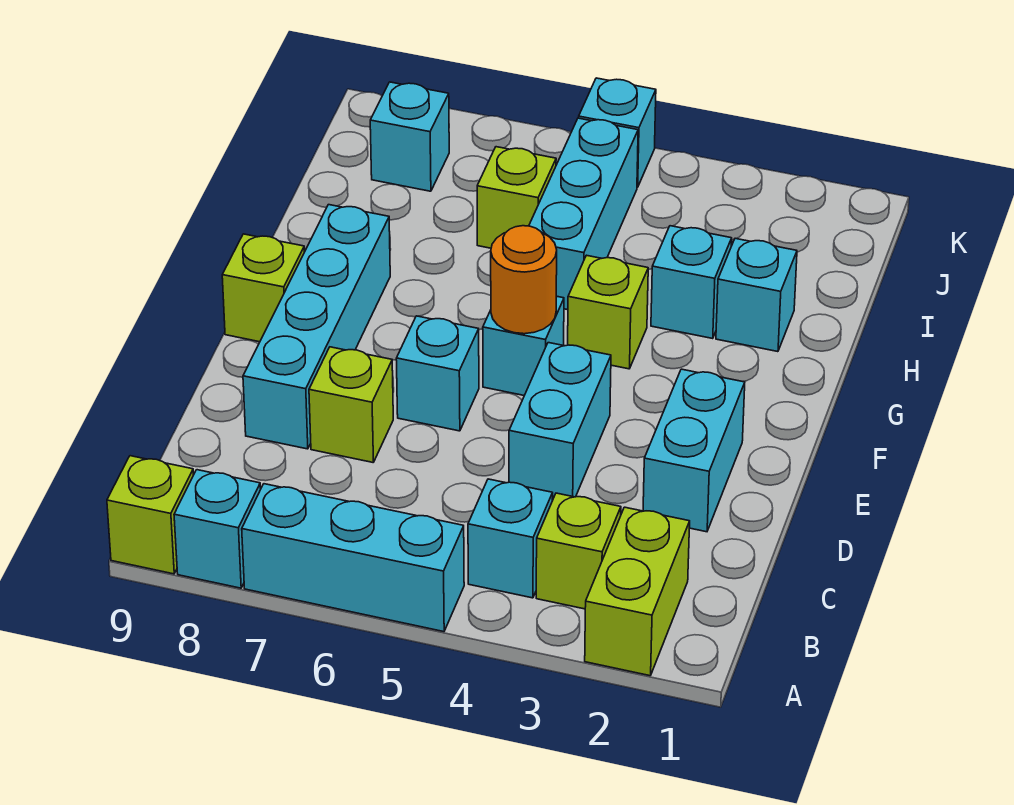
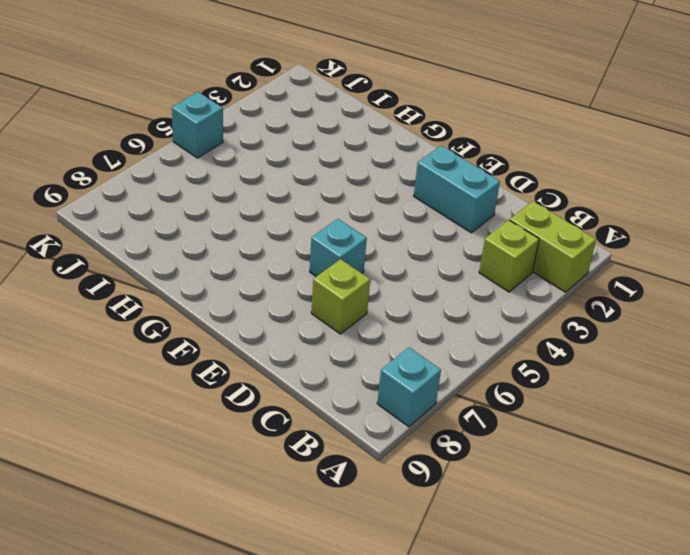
none -> cyan 1x3 brick [242,484,464,632]
none -> lime 1x1 brick [107,456,193,574]
none -> cyan 1x1 brick [468,479,553,598]

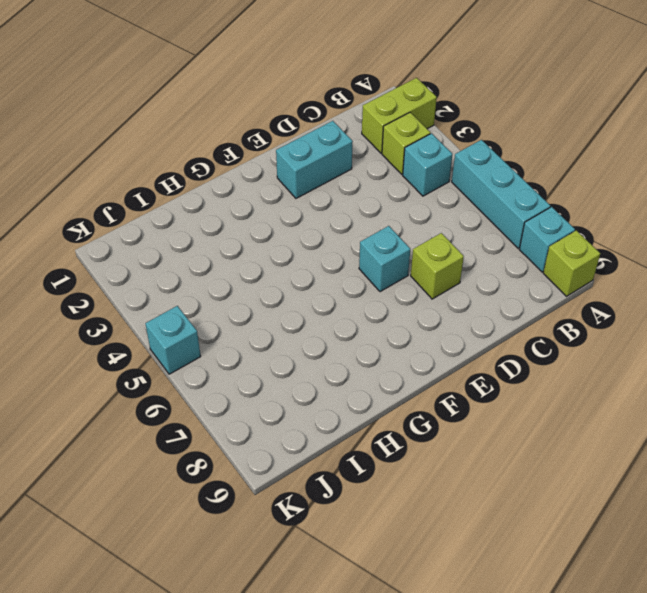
none -> cyan 1x2 brick [509,343,611,500]
none -> cyan 1x4 brick [243,205,390,449]
none -> cyan 1x1 brick [483,296,564,396]

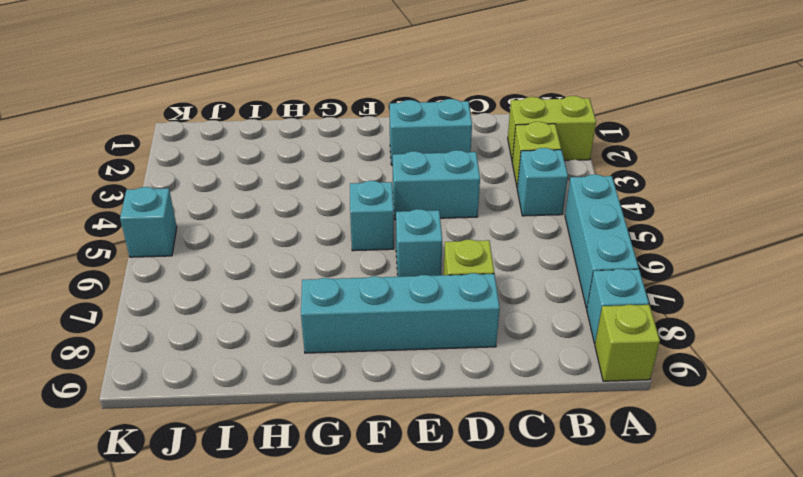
none -> lime 1x1 brick [222,234,304,342]
none -> lime 1x1 brick [568,255,648,369]
none -> cyan 1x1 brick [716,238,797,352]

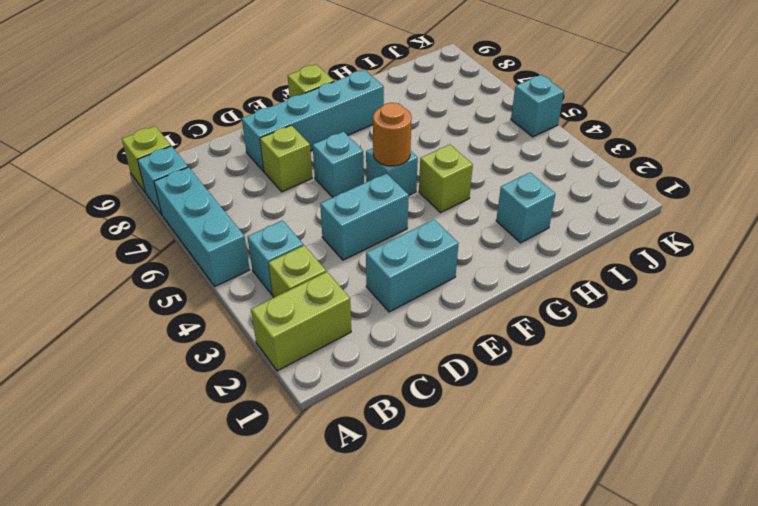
none -> cyan 1x1 brick [651,226,732,338]
none -> cyan 1x3 brick [529,118,638,310]
none -> lime 1x1 brick [477,147,556,248]

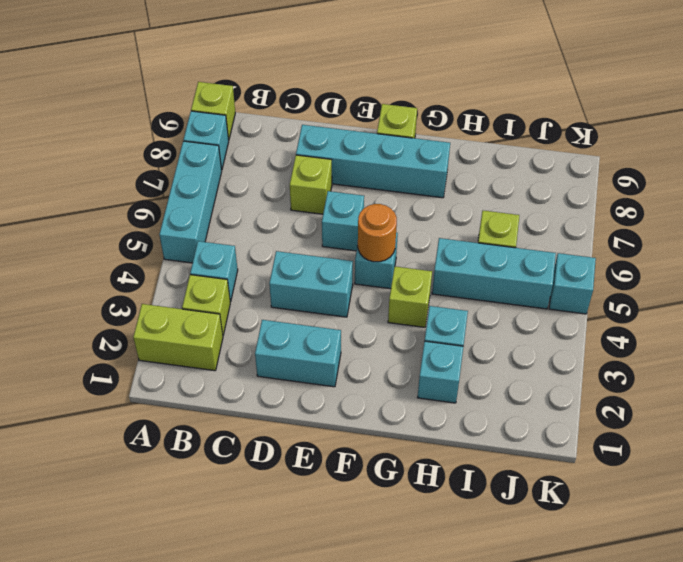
none -> cyan 1x1 brick [370,82,449,191]

